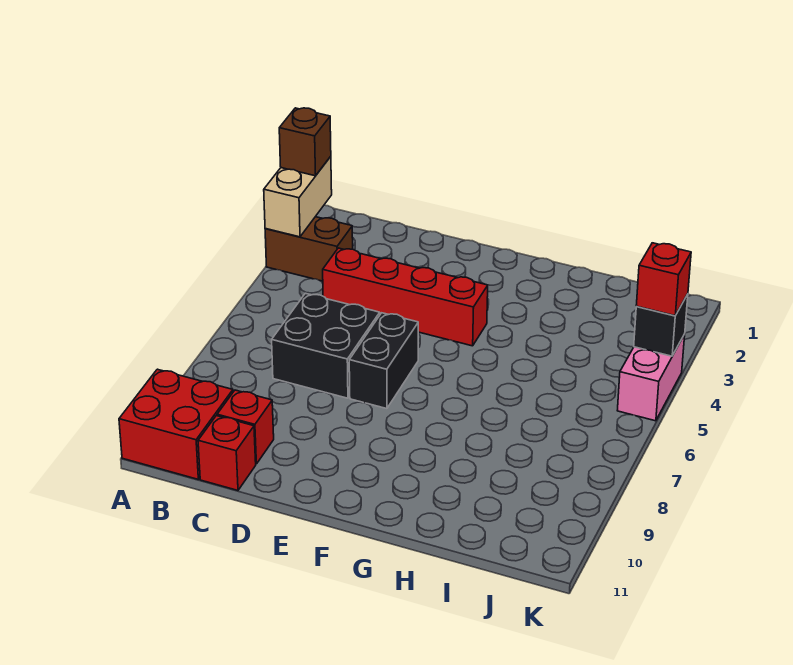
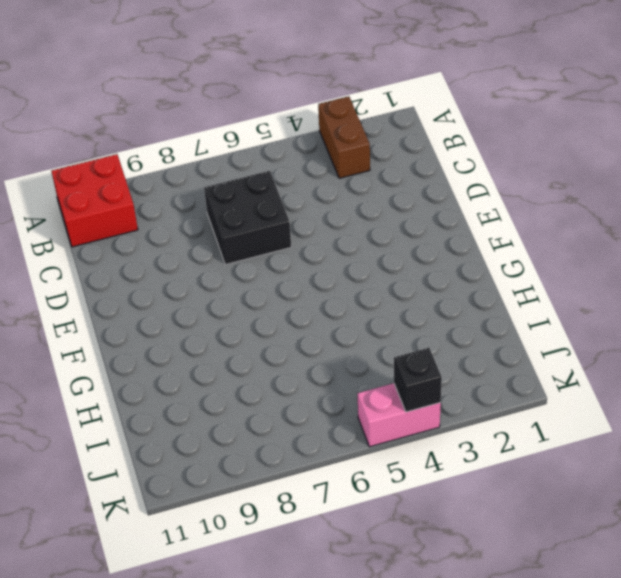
none -> red 1x4 brick [323,248,488,346]
none -> red 1x1 brick [217,390,274,464]
none -> red 1x1 brick [198,416,256,490]

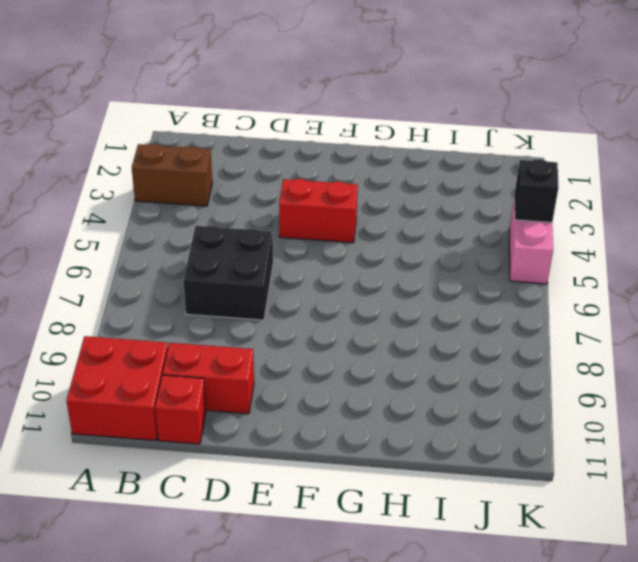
red 1x2 brick [163,343,254,414] -> red 1x1 brick [217,390,274,464]
red 1x2 brick [279,179,358,243] -> red 1x4 brick [323,248,488,346]
none -> black 1x2 brick [349,313,418,409]
none -> tan 1x2 brick [264,156,332,237]
none -> brown 1x1 brick [279,108,331,176]

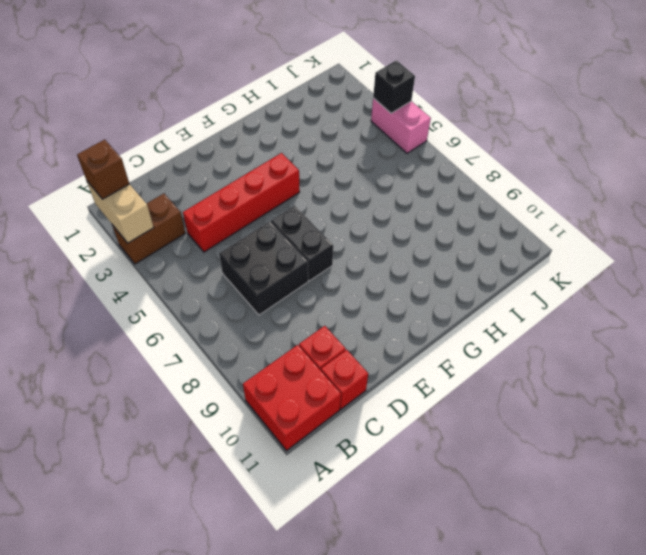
none -> red 1x1 brick [636,243,691,316]

